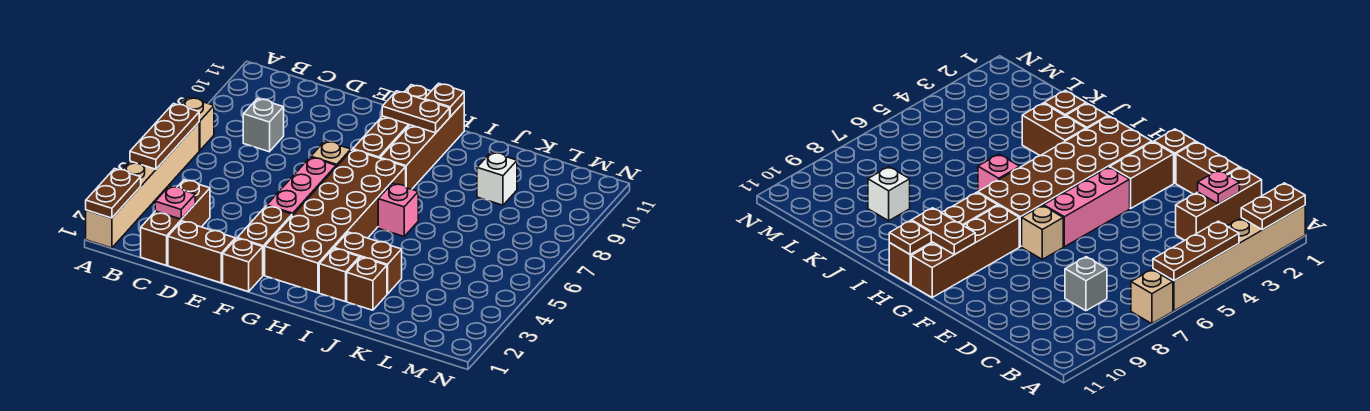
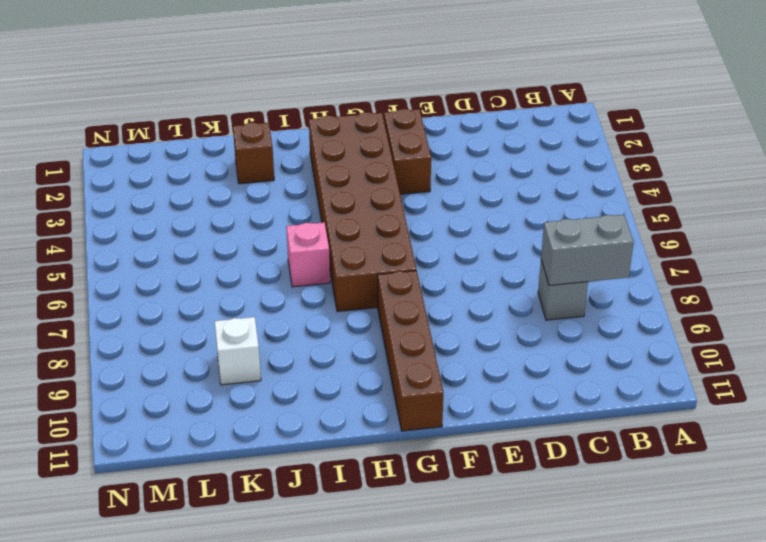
grey 1x2 brick [541,215,634,285] -> none
none -> tan 1x6 brick [86,122,199,248]
none -> tan 1x1 brick [181,97,214,150]
none -> brown 1x3 brick [141,180,210,265]

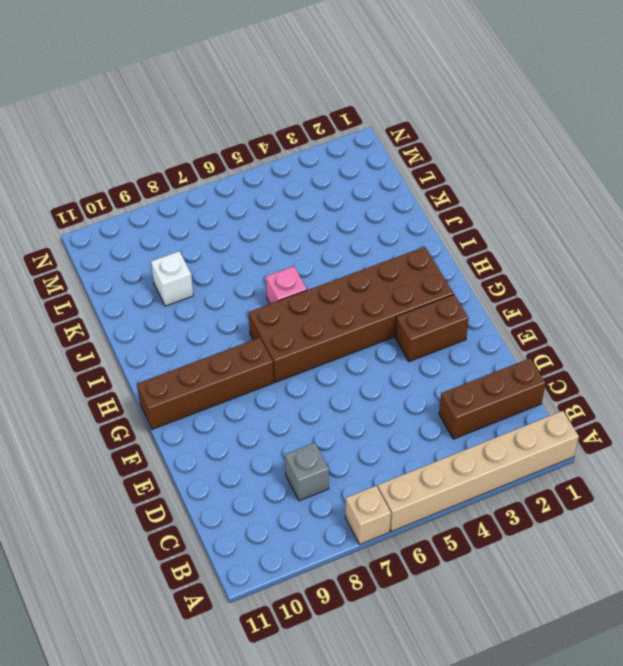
none -> brown 1x2 brick [168,221,235,283]
none -> brown 1x1 brick [223,239,263,292]
none -> pink 1x3 brick [267,157,336,216]

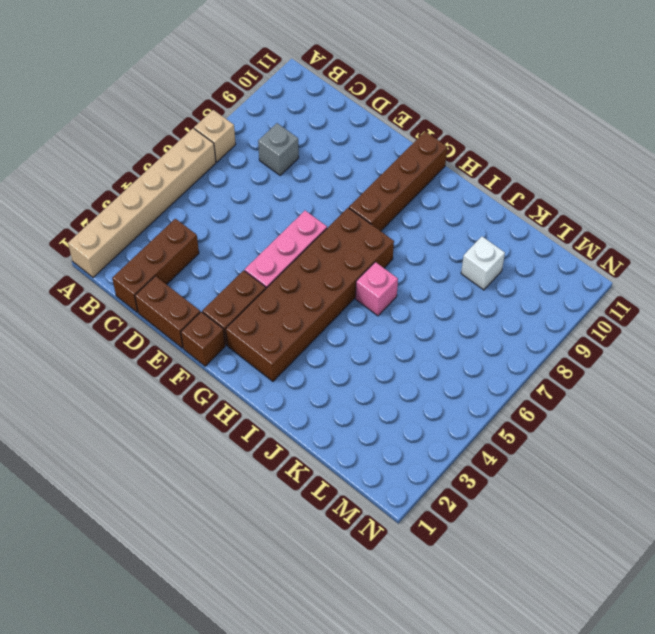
none -> tan 1x1 brick [311,141,351,167]
none -> brown 1x4 brick [380,102,464,189]
none -> brown 1x1 brick [319,248,360,302]

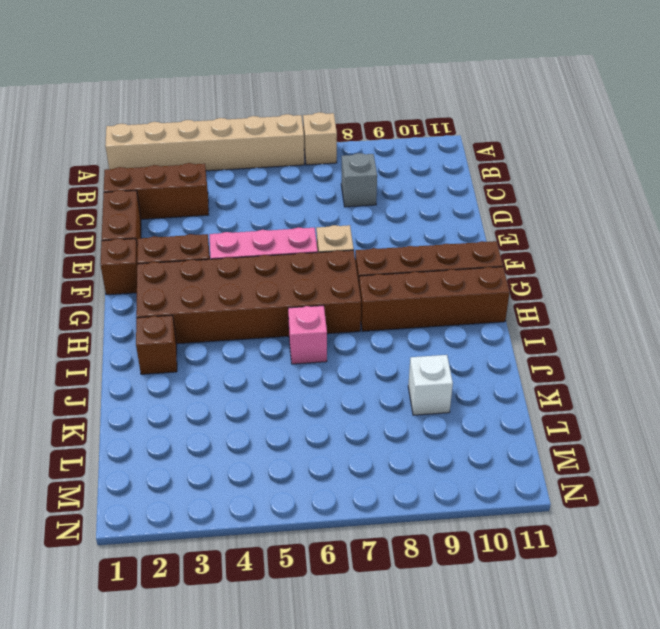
none -> brown 1x2 brick [334,232,402,294]
none -> brown 1x1 brick [347,257,387,310]
none -> brown 1x2 plate [86,169,141,218]

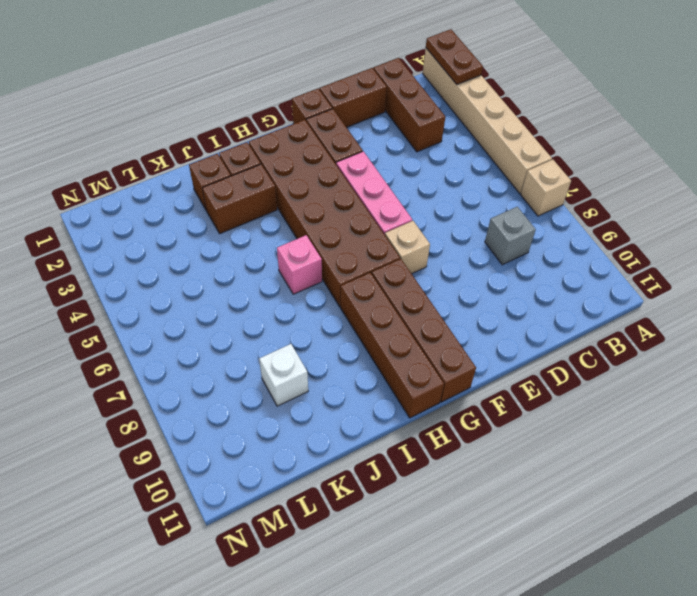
none -> brown 1x3 plate [130,104,199,169]
none -> pink 1x1 plate [155,186,195,219]
none -> brown 1x2 plate [382,91,450,133]

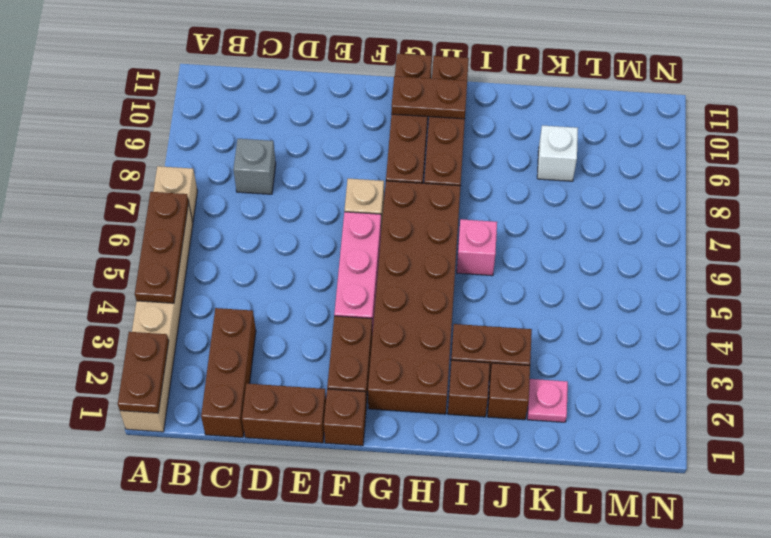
pink 1x1 plate [527,379,568,422] -> pink 1x1 plate moved to [155,186,195,219]
none -> brown 1x1 plate [424,83,464,117]

